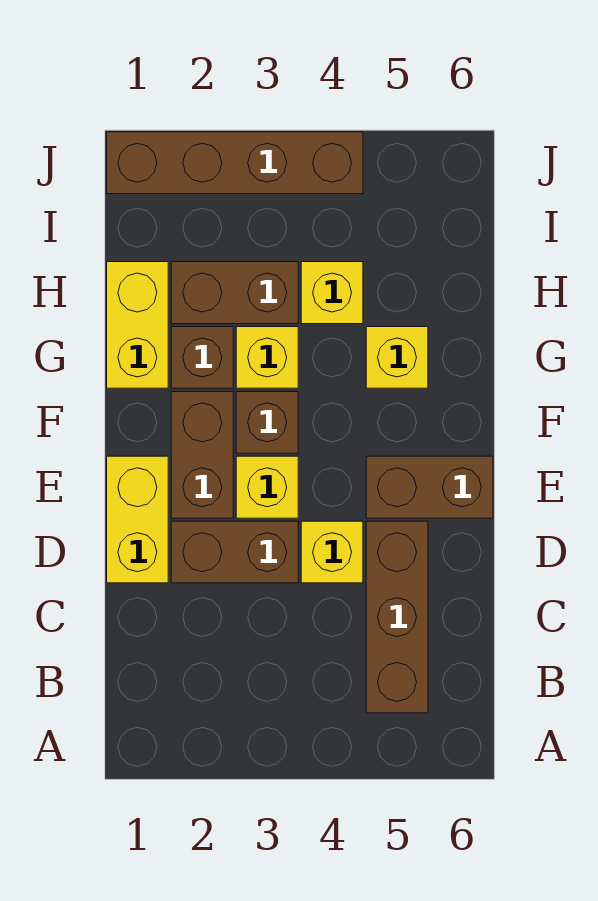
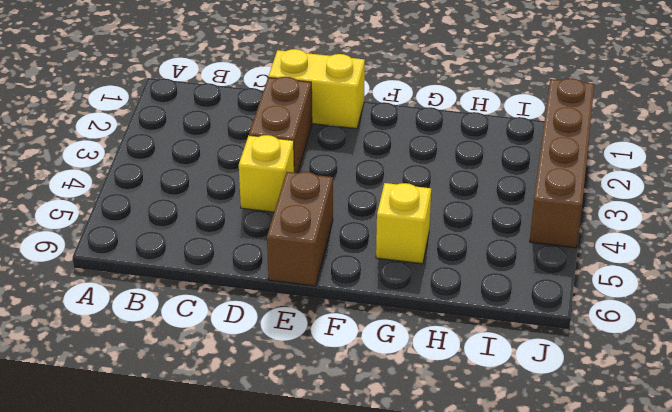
none -> brown 1x3 brick [366,521,428,713]
none -> brown 1x2 brick [171,392,233,518]
none -> yellow 1x1 brick [236,456,298,518]

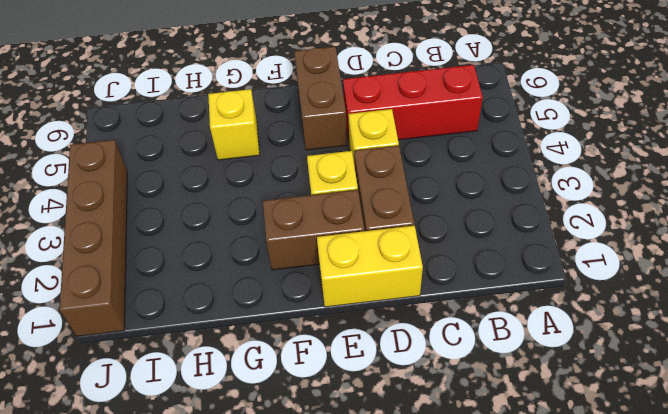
red 1x3 brick [343,65,483,140] -> brown 1x3 brick [366,521,428,713]
none -> brown 1x1 brick [236,392,298,453]
none -> yellow 1x2 brick [107,262,168,388]
none -> brown 1x1 brick [171,327,233,388]

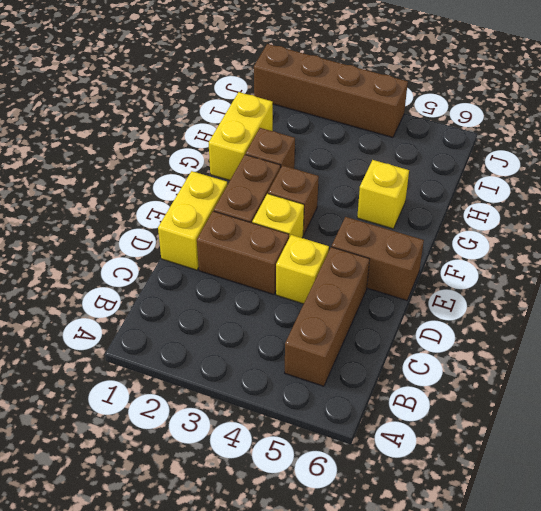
none -> yellow 1x1 brick [236,327,298,388]
none -> brown 1x2 brick [171,262,298,324]
none -> yellow 1x1 brick [301,262,363,324]

